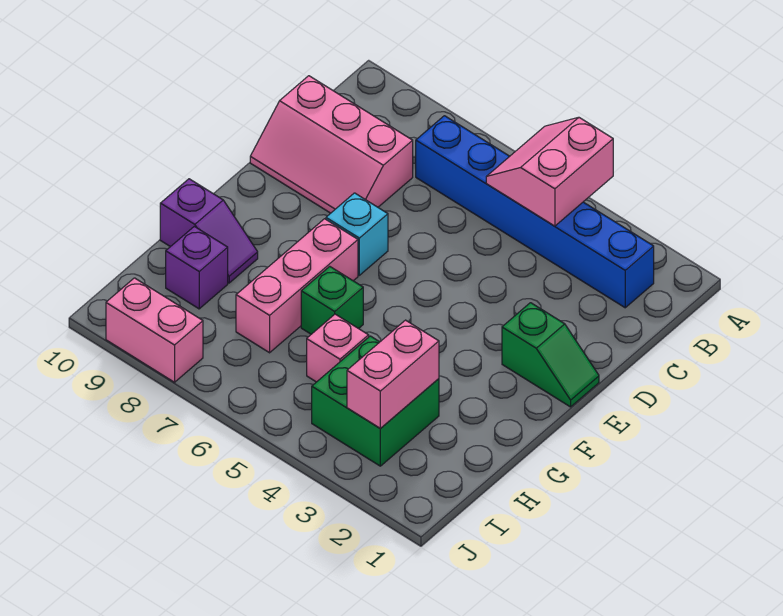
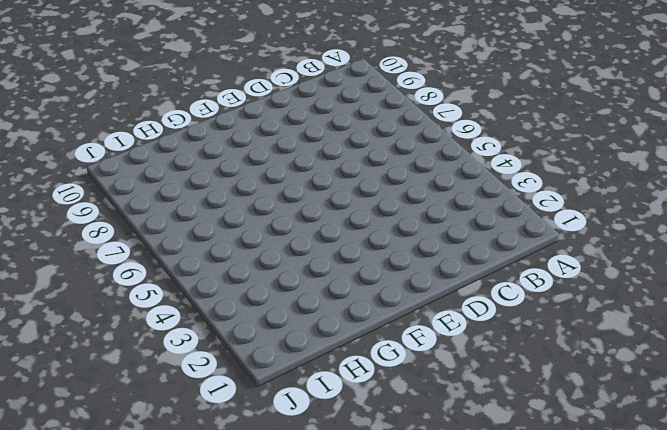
none -> blue 1x6 brick [416,116,654,308]
none -> pink 2x3 slope [250,76,413,213]
none -> green 1x2 slope [502,303,599,407]

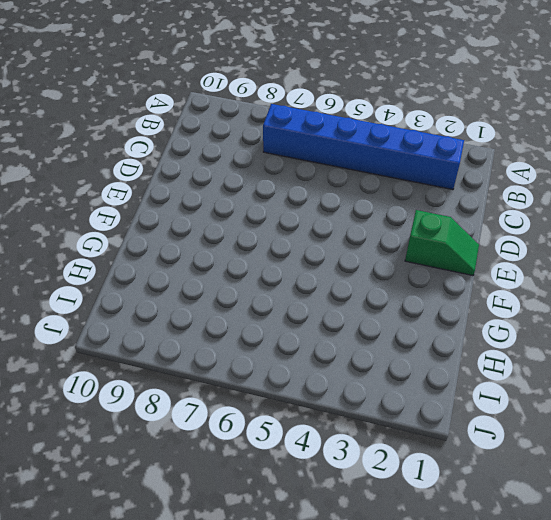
none -> pink 2x3 slope [250,76,413,213]
none -> cyan 1x1 brick [326,193,388,275]
none -> pink 1x3 brick [236,219,358,353]

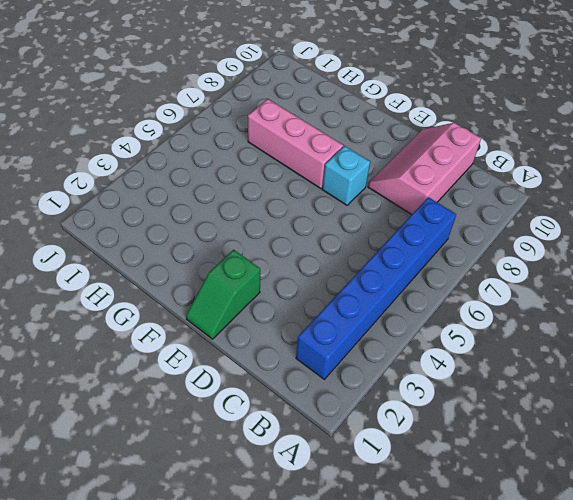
none -> green 1x1 brick [301,267,363,334]
none -> purple 1x2 slope [160,179,258,283]
none -> green 2x2 brick [312,336,439,466]

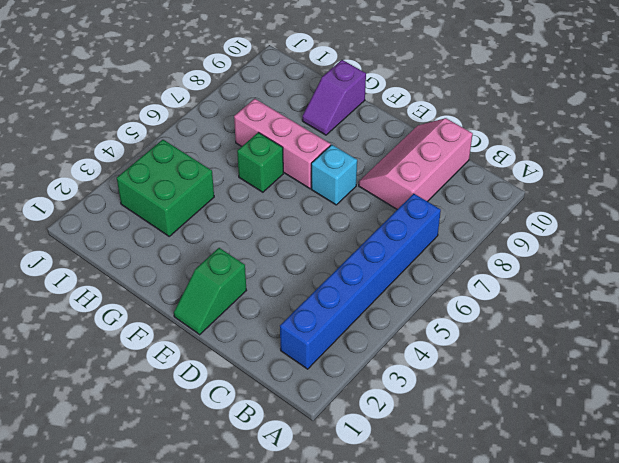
none -> pink 1x1 brick [307,314,369,382]
none -> purple 1x1 brick [166,226,228,309]
none -> pink 1x2 brick [106,278,203,382]

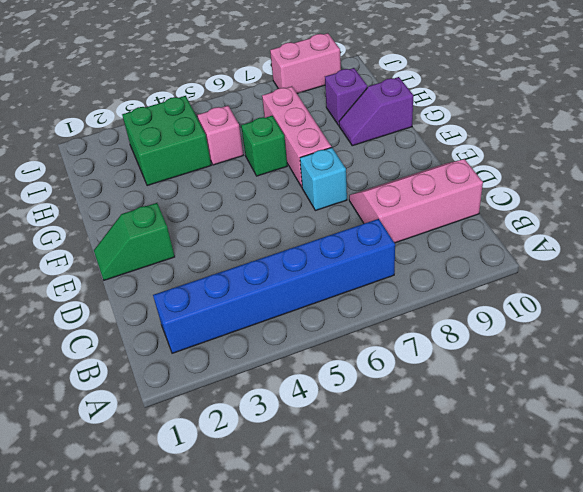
none -> pink 2x2 slope [486,117,613,226]
none -> pink 1x2 brick [347,320,439,428]

